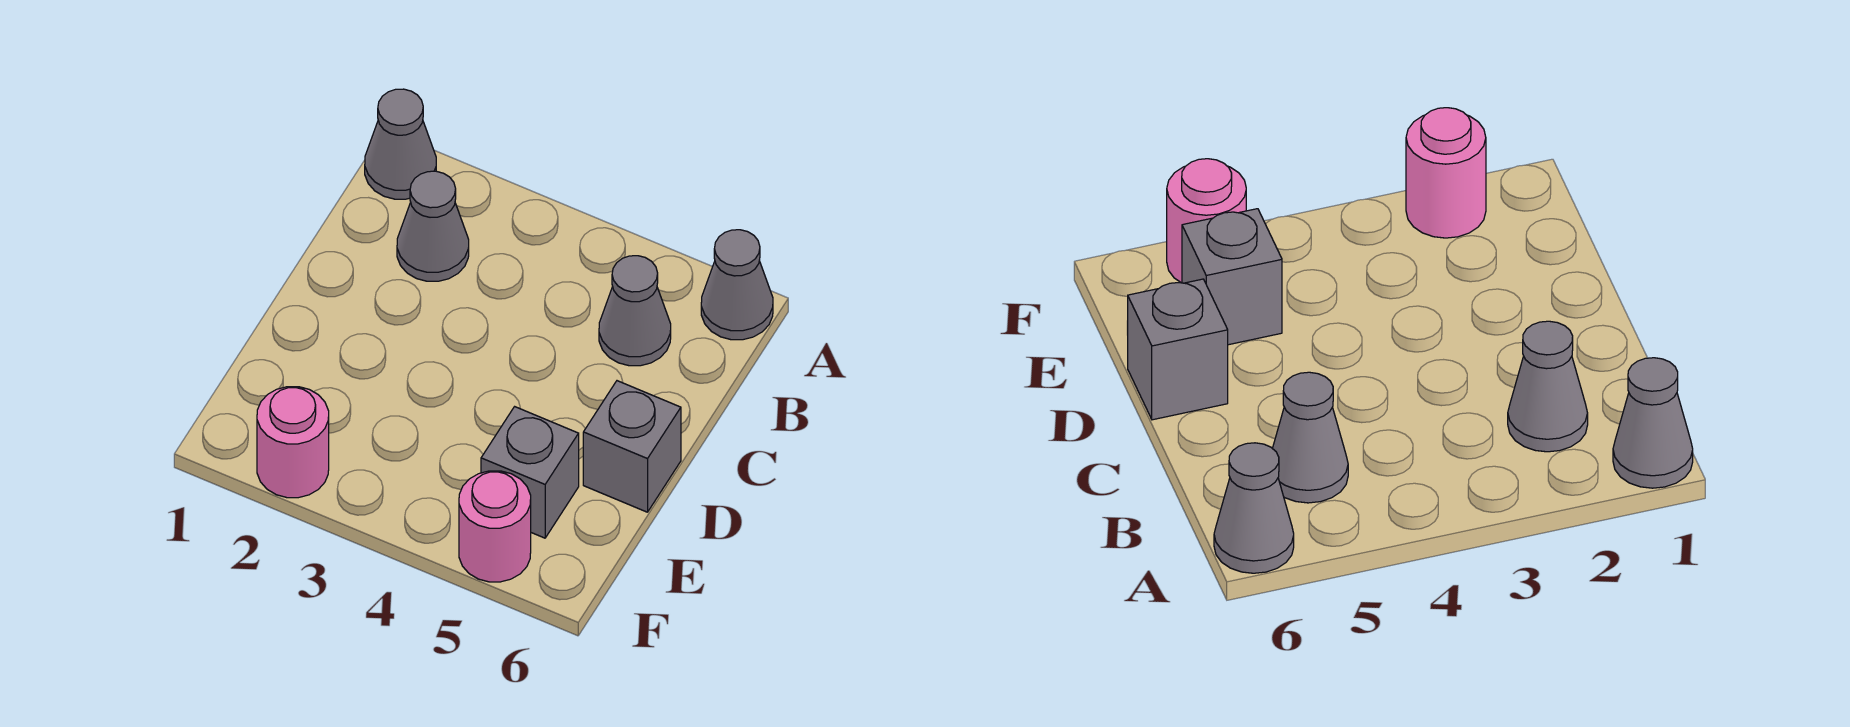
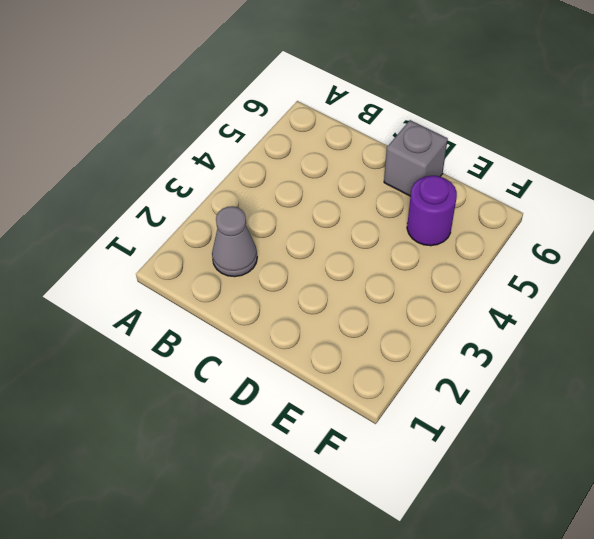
purple 1x1 round brick [407,176,457,246] -> grey 1x1 brick [481,407,579,538]
none -> grey 1x1 cone [365,89,436,199]
none -> grey 1x1 cone [701,230,773,340]

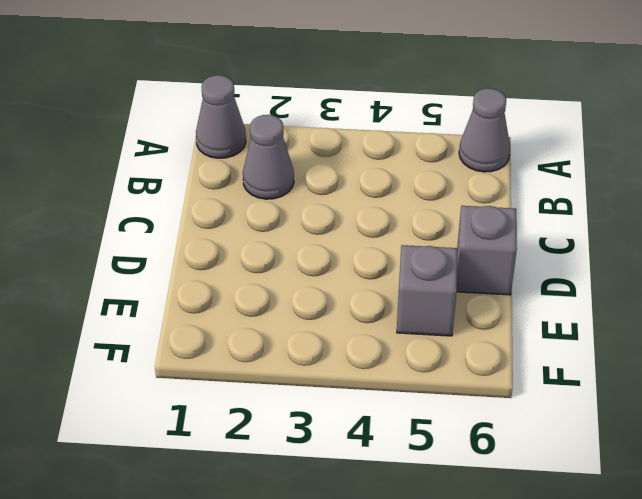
none -> grey 1x1 cone [599,256,671,366]
none -> pink 1x1 round brick [257,387,329,498]

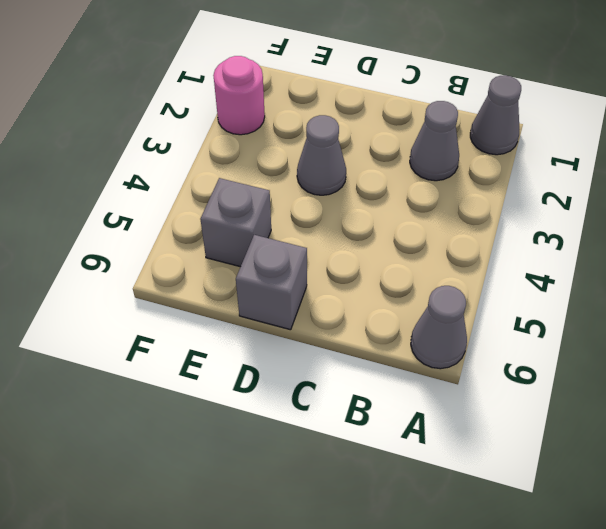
grey 1x1 cone [297,115,346,195] -> grey 1x1 cone moved to [599,256,671,366]
none -> pink 1x1 round brick [459,471,531,582]

